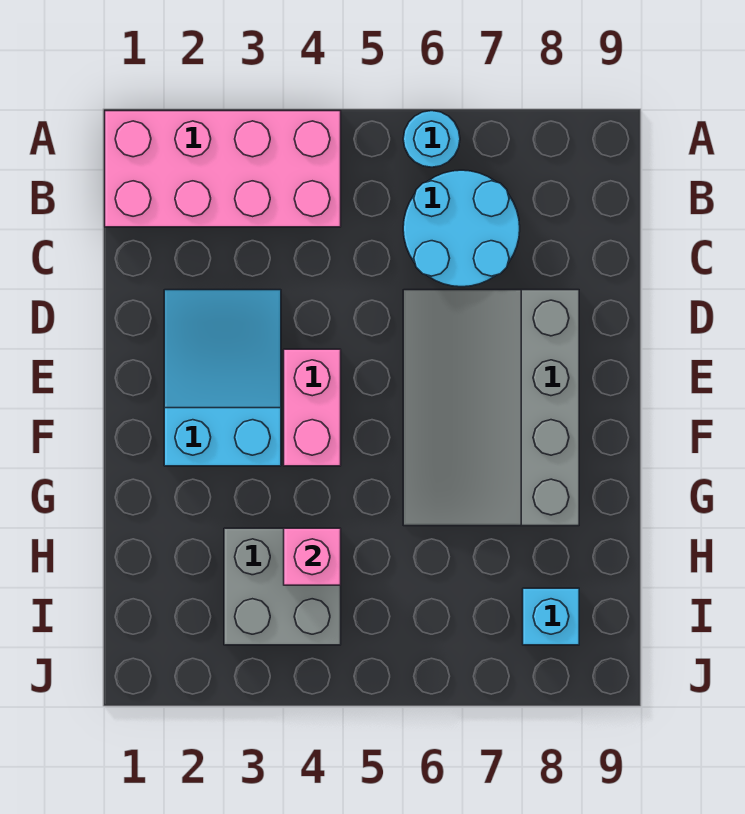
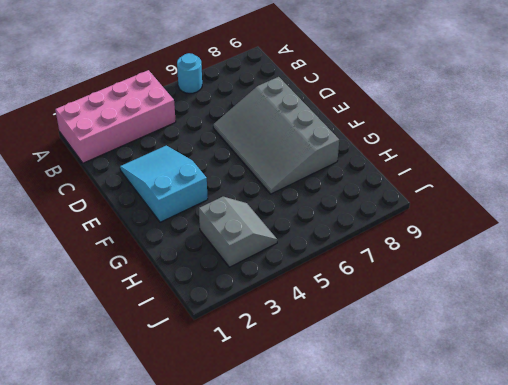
grey 2x2 slope [199,197,277,267] -> grey 2x2 brick [224,528,341,645]
none -> cyan 2x2 round brick [403,170,520,287]
none -> pink 1x2 brick [284,349,341,466]

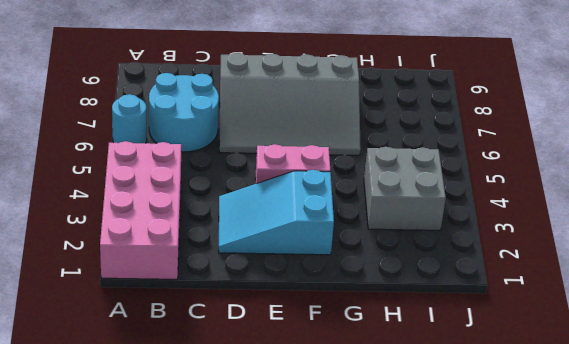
none -> cyan 1x1 brick [523,588,579,645]
none -> pink 1x1 brick [284,528,341,585]

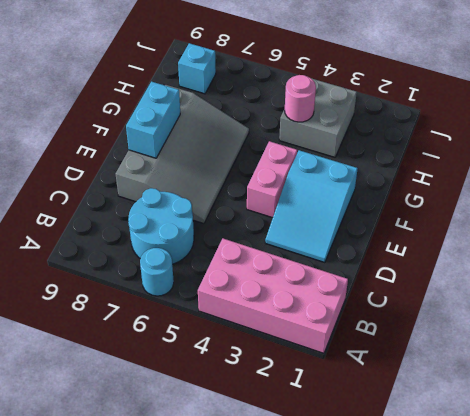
cyan 1x2 brick [126,82,180,158] -> none
pink 1x1 round brick [285,75,316,122] -> pink 1x1 brick [284,528,341,585]

